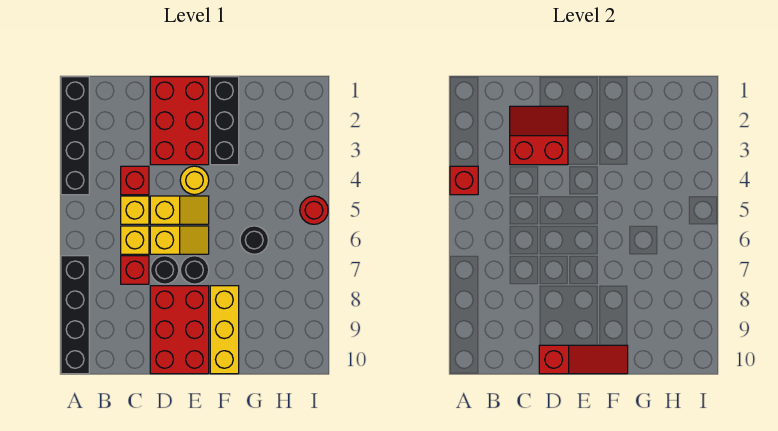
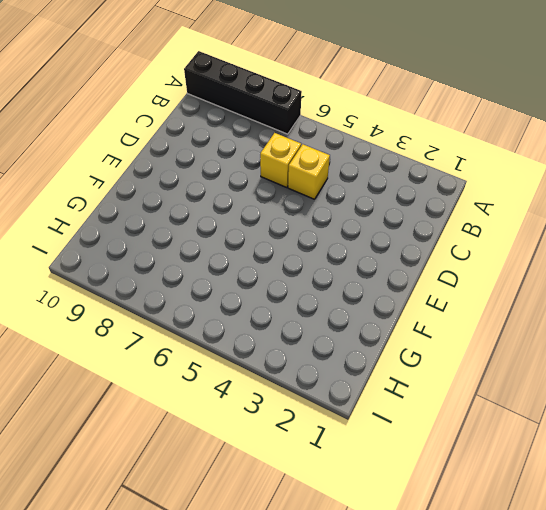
none -> black 1x4 brick [61,77,89,195]
none -> red 1x1 brick [121,166,149,195]
none -> red 1x1 brick [121,256,149,284]

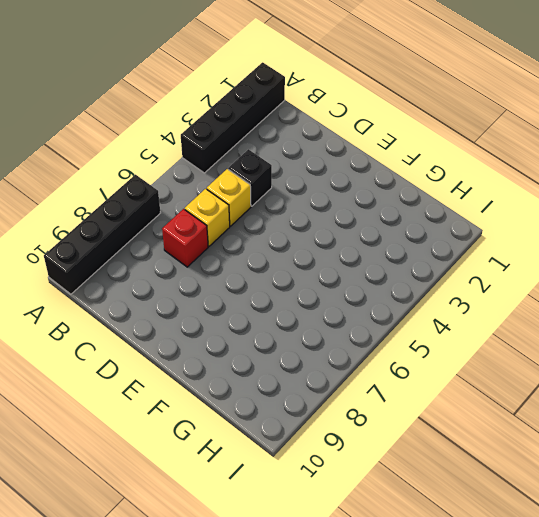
black 1x1 brick [228,149,272,206] -> red 1x1 brick [121,166,149,195]
none -> red 2x3 brick [150,77,209,165]
none -> yellow 1x2 slope [150,196,209,224]
none -> yellow 1x2 slope [150,226,209,254]

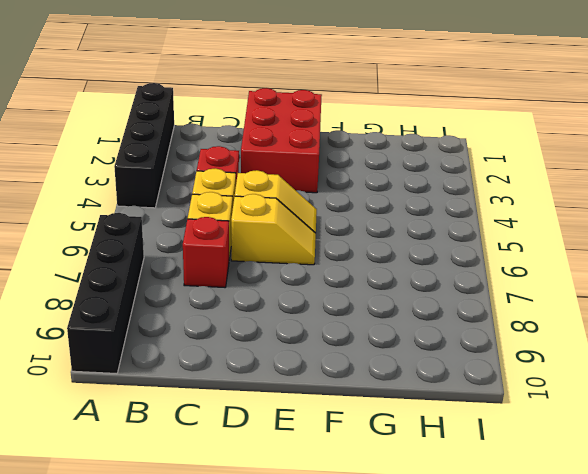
none -> black 1x1 round brick [151,256,179,284]
none -> red 2x3 brick [150,286,209,374]
none -> yellow 1x1 round brick [180,166,209,195]

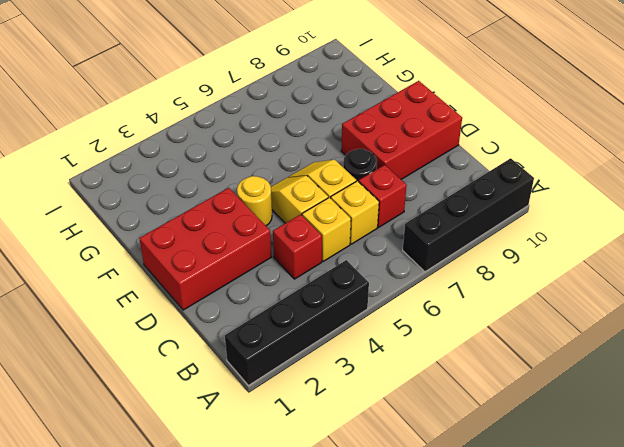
none -> black 1x1 round brick [180,256,209,284]
none -> black 1x3 brick [210,77,239,165]
none -> yellow 1x3 brick [210,286,239,374]

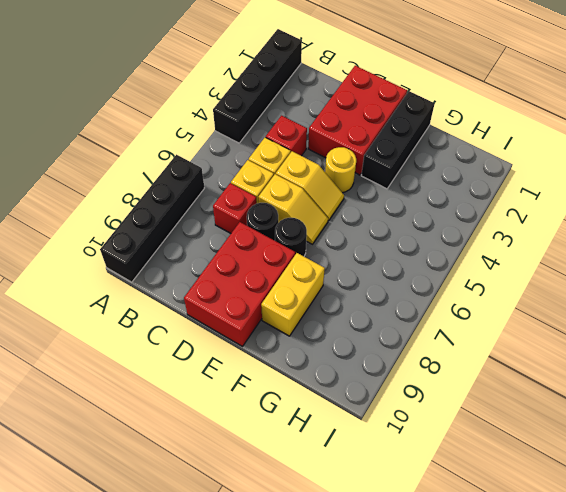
yellow 1x2 brick [261,253,325,336] -> yellow 1x3 brick [210,286,239,374]
none -> black 1x1 round brick [240,226,268,254]
none -> red 1x1 round brick [300,196,328,224]
none -> red 1x1 brick [450,166,478,195]

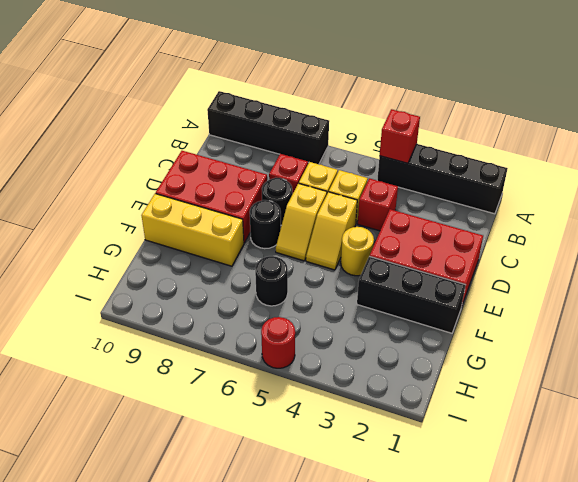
none -> red 2x2 slope [510,106,568,165]
none -> red 1x3 slope [539,345,628,374]

